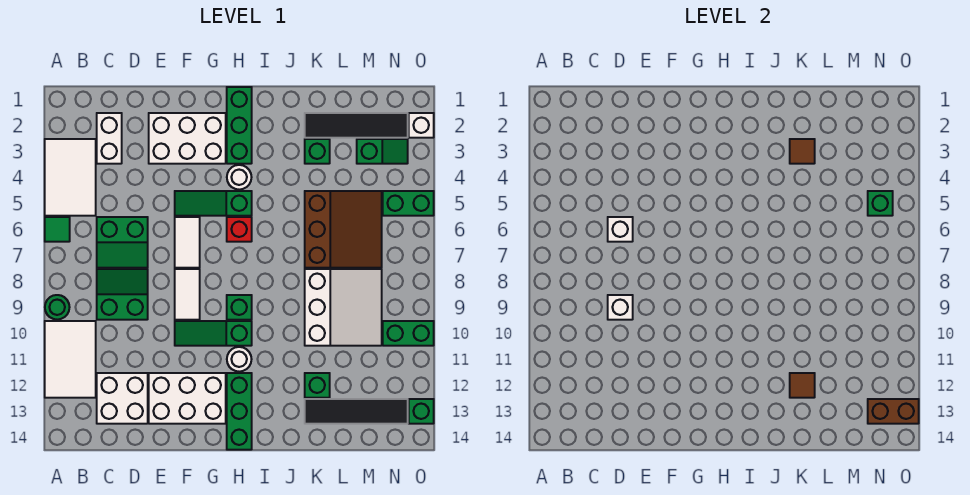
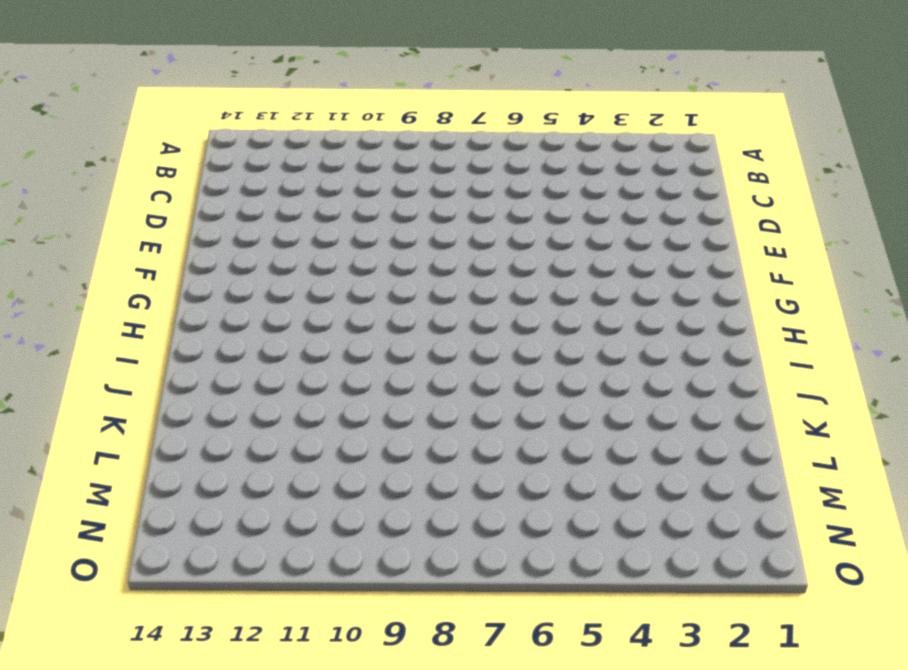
none -> white 2x3 tile [45,139,96,216]
none -> green 1x1 tile [45,217,70,242]
none -> green 1x1 round brick [45,295,70,320]
none -> white 2x3 tile [45,321,96,398]

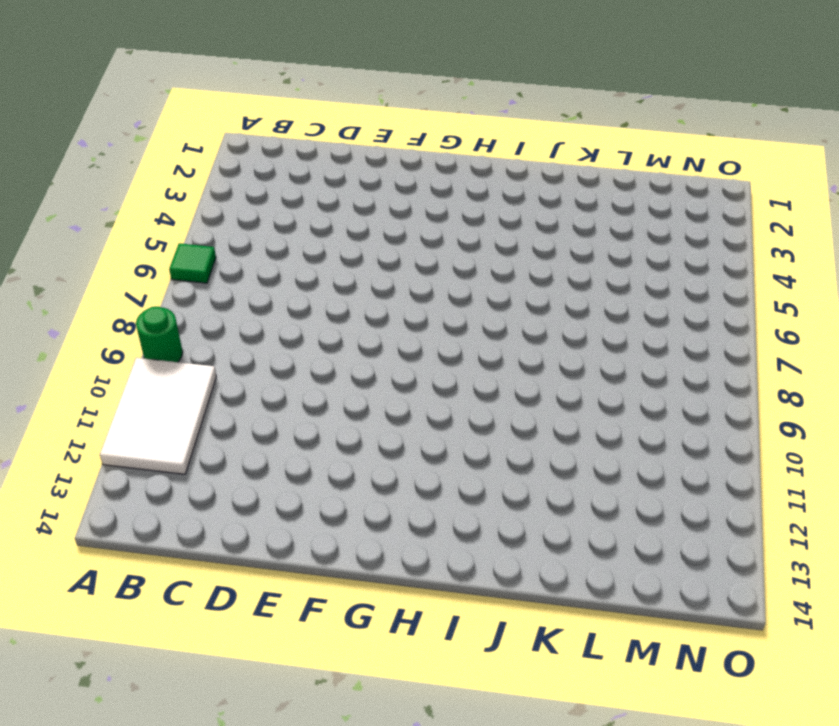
none -> white 2x3 tile [45,139,96,216]
none -> white 1x2 brick [97,113,122,164]
none -> green 2x2 slope [97,217,148,268]
none -> green 2x2 slope [97,269,148,320]

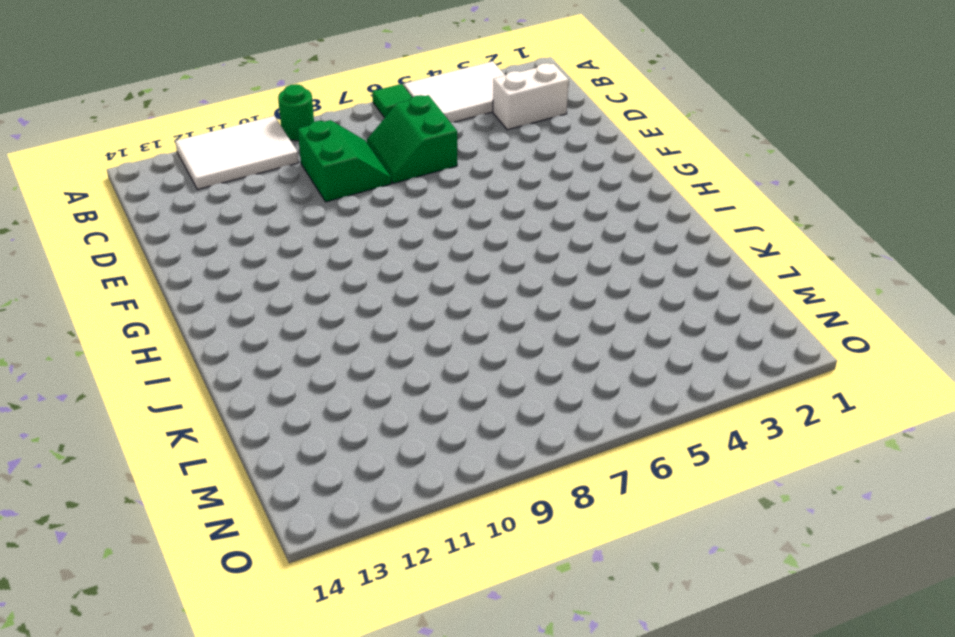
none -> white 2x2 brick [97,373,148,424]
none -> white 2x3 brick [149,113,226,164]
none -> white 2x3 brick [149,373,226,424]
none -> green 1x3 slope [175,191,252,216]

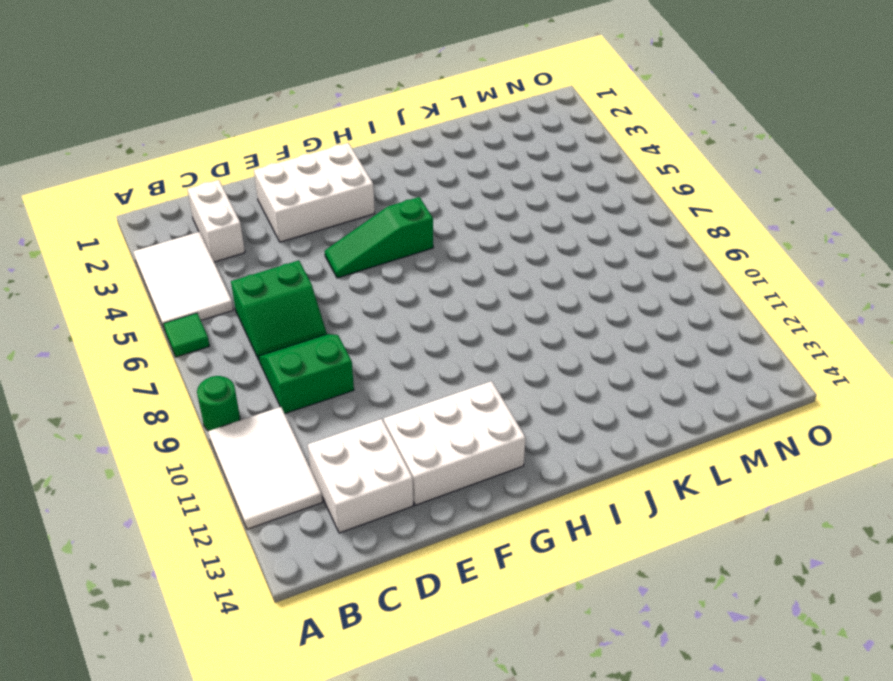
none -> white 1x2 tile [175,217,200,268]
none -> white 1x2 tile [175,269,200,320]
none -> green 1x3 slope [175,321,252,346]
none -> green 1x3 brick [227,87,252,164]

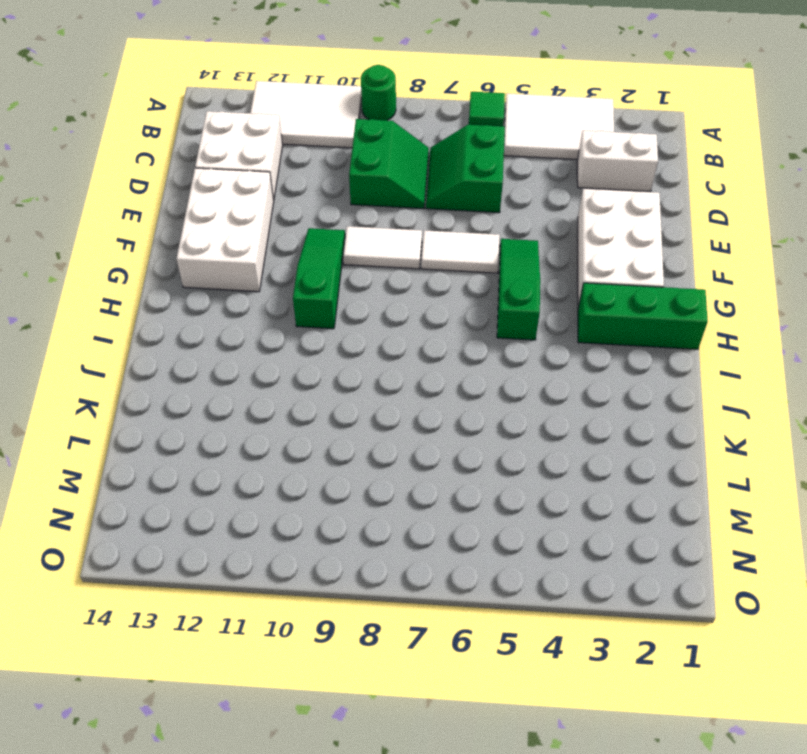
none -> white 1x1 round brick [227,165,252,190]
none -> red 1x1 brick [227,217,252,242]
none -> green 1x1 brick [227,295,252,320]
none -> white 1x1 round brick [227,347,252,372]

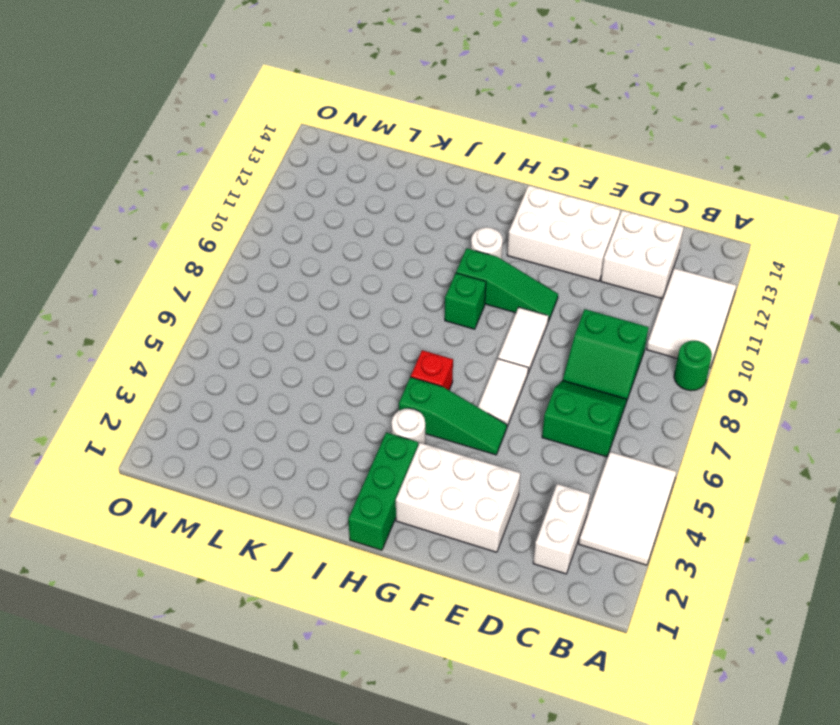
none -> green 1x1 tile [45,217,70,242]
none -> green 1x3 brick [227,373,252,450]
none -> black 1x4 tile [305,113,408,138]
none -> green 1x1 brick [305,139,330,164]

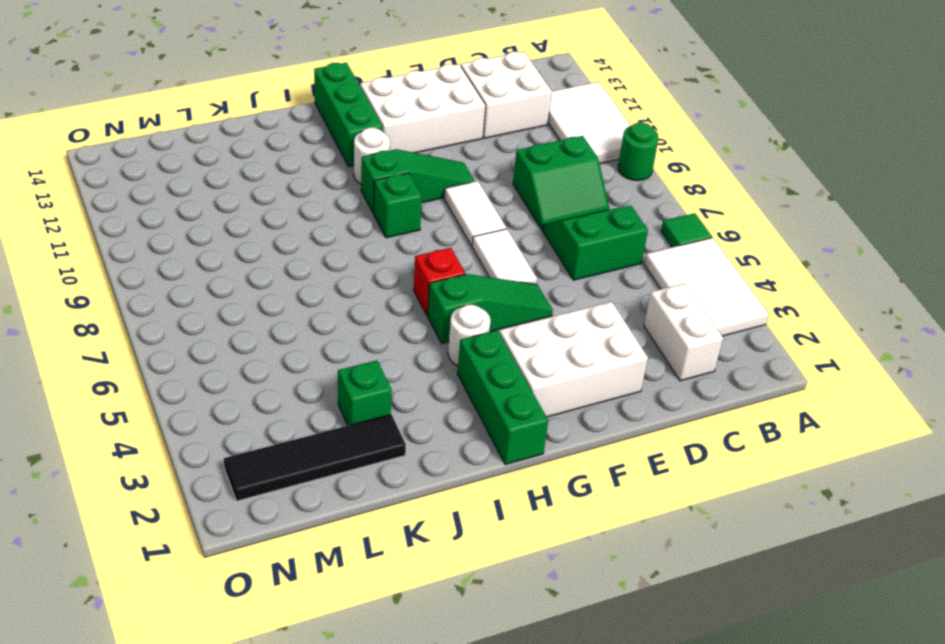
none -> brown 3x3 slope [305,191,382,268]
none -> white 3x3 slope [305,269,382,346]
none -> green 1x1 brick [305,373,330,398]
none -> black 1x4 tile [305,399,408,424]

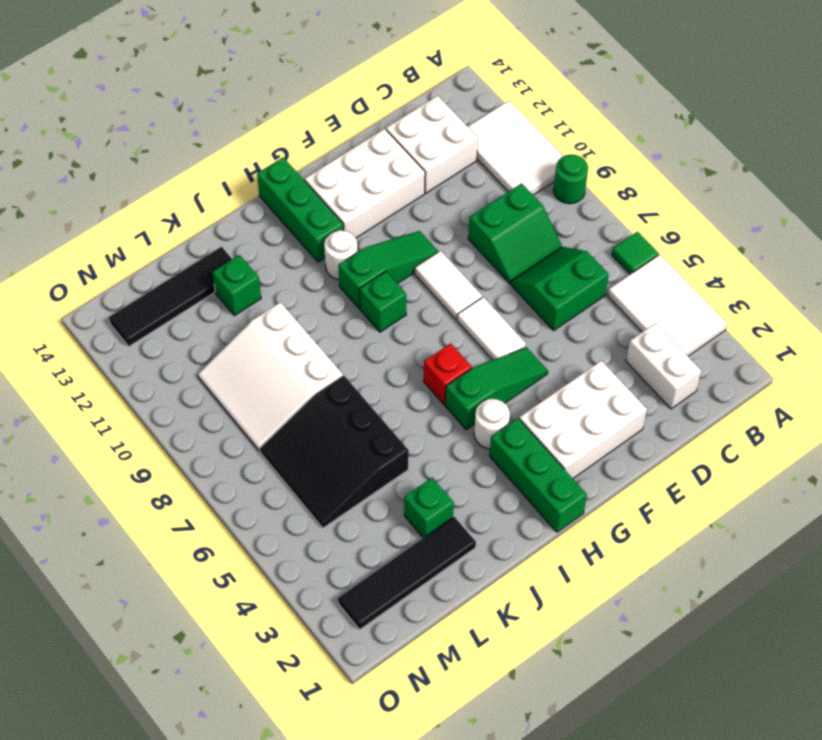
black 3x3 slope [260,375,409,528] -> brown 3x3 slope [305,191,382,268]
none -> green 1x2 slope [357,139,408,164]
none -> green 1x2 brick [383,191,434,216]
none -> green 1x2 brick [383,321,434,346]
none -> white 1x1 brick [409,113,434,138]

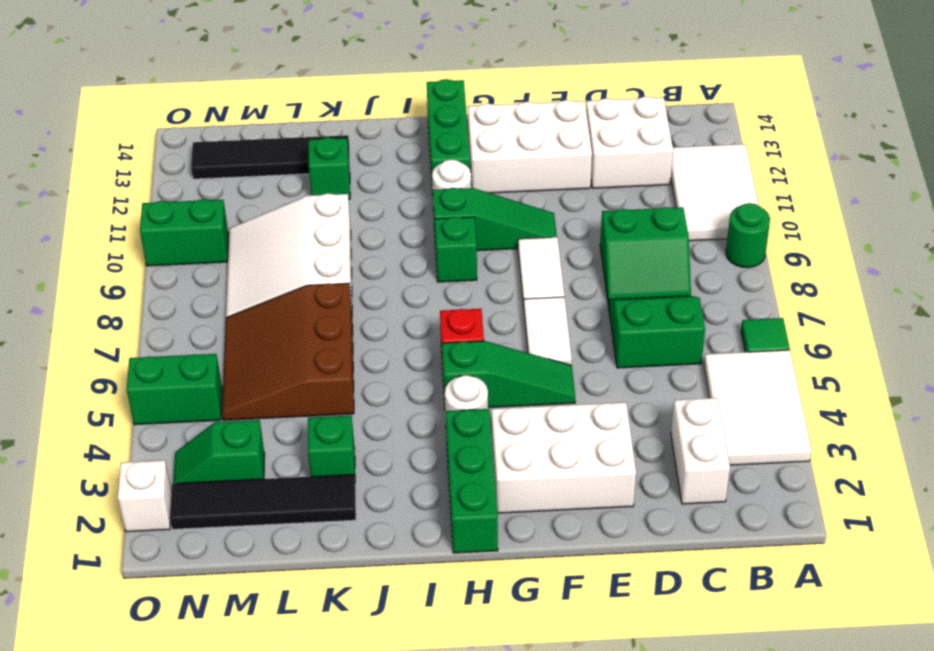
none -> green 1x1 brick [409,399,434,424]
none -> white 1x1 brick [608,217,633,242]
none -> white 1x1 brick [608,295,633,320]
none -> brown 1x1 tile [790,139,815,164]

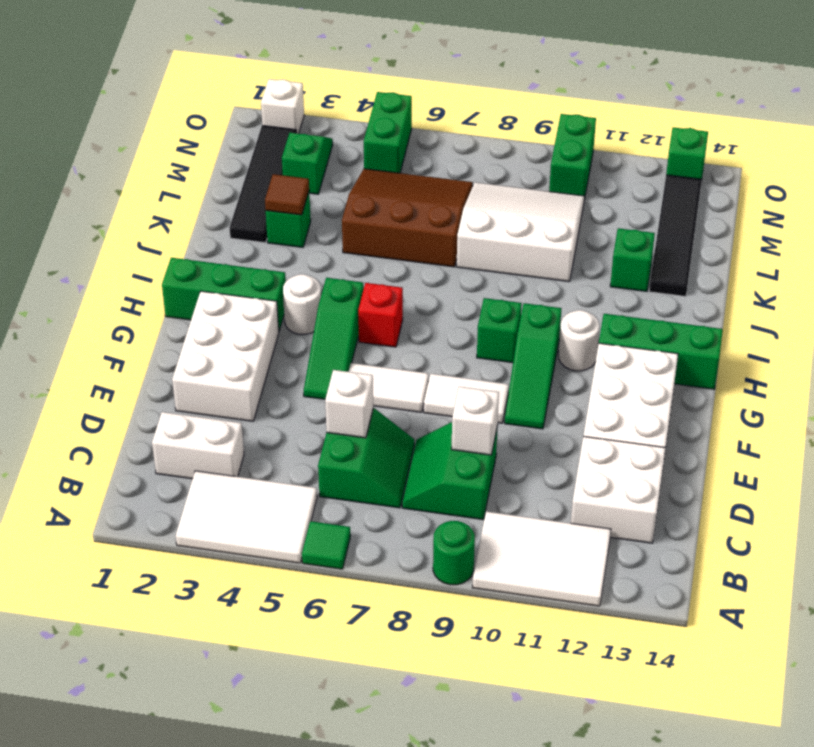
none -> brown 1x1 tile [790,373,815,398]
none -> green 1x1 brick [868,191,893,216]
none -> brown 1x2 brick [868,399,919,424]

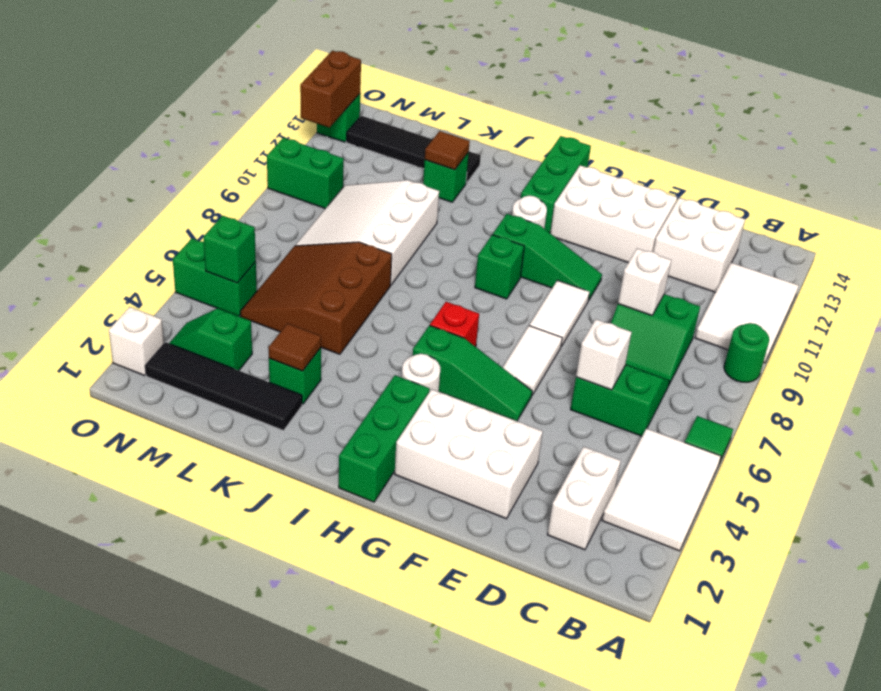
brown 1x2 brick [300,51,361,128] -> brown 1x2 brick turned to [868,399,919,424]

